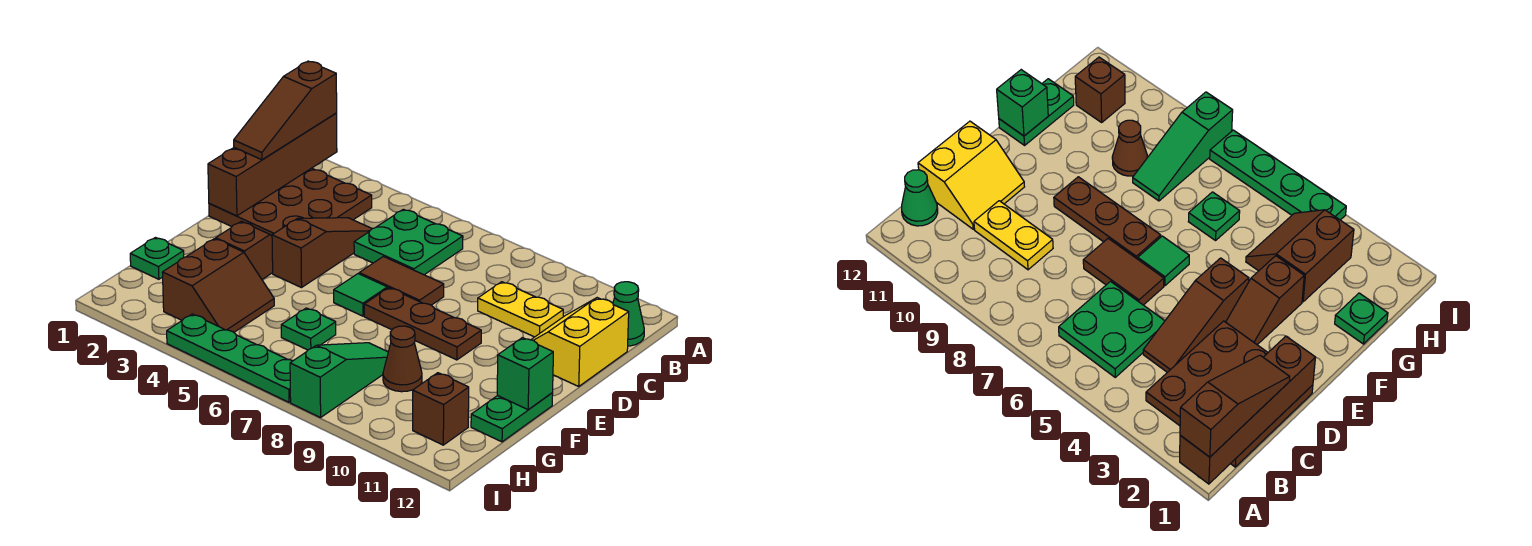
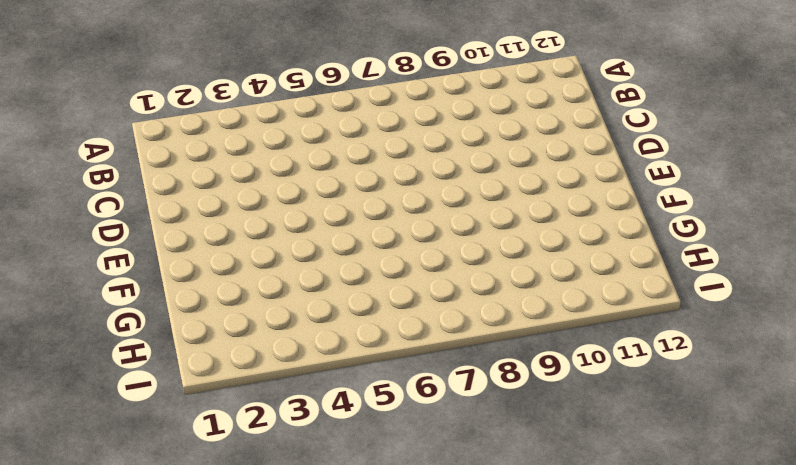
none -> brown 3x3 plate [209,168,372,235]
none -> green 2x2 plate [354,209,463,275]
none -> green 1x1 cone [613,282,644,346]

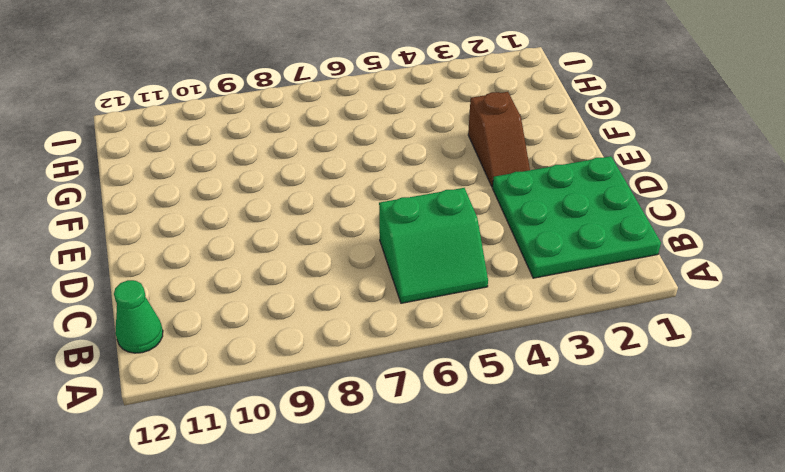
green 3x3 plate [493,156,661,278] -> brown 3x3 plate [209,168,372,235]
green 2x2 slope [379,188,488,303] -> green 2x2 plate [354,209,463,275]
none -> brown 1x3 slope [272,218,372,288]
none -> yellow 1x2 plate [478,282,563,337]
none -> yellow 2x2 slope [531,298,629,386]

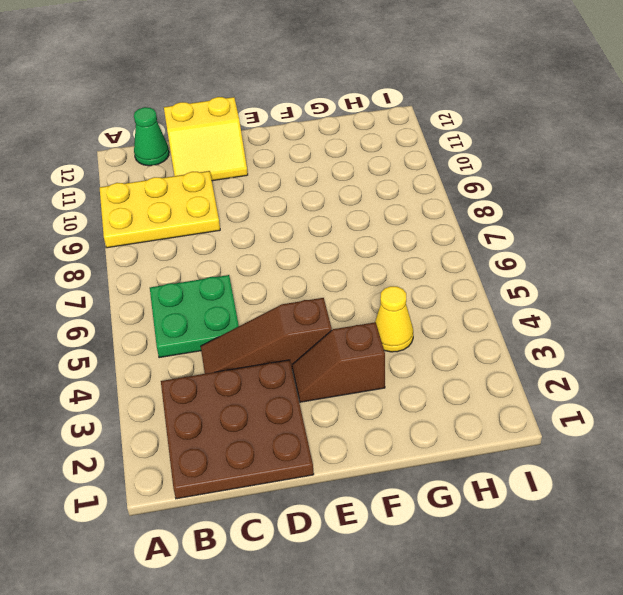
yellow 2x3 plate [100,171,220,248] -> yellow 1x2 plate [478,282,563,337]
yellow 1x1 cone [375,286,413,352] -> brown 2x2 slope [162,239,274,332]
none -> brown 1x2 tile [359,257,444,305]
none -> green 1x1 tile [334,274,387,316]
none -> brown 1x3 plate [364,288,481,360]

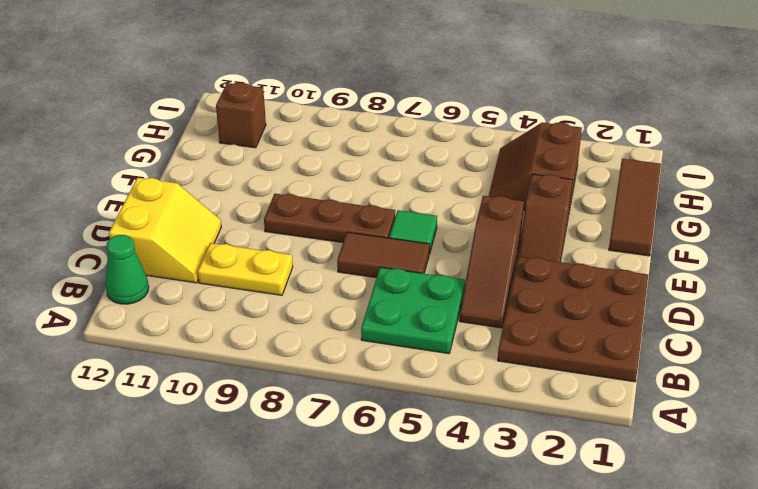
brown 1x3 tile [609,159,661,256] -> green 1x1 plate [130,238,184,279]
none -> green 1x2 plate [471,393,553,442]
none -> green 1x1 plate [281,308,336,350]
none -> green 1x3 slope [290,343,388,418]

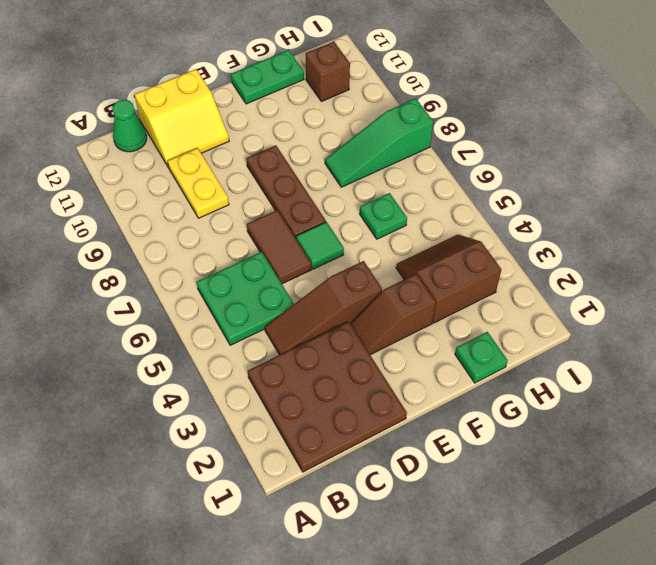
none -> brown 1x1 cone [383,326,422,392]
none -> green 1x4 plate [167,314,293,402]
none -> brown 1x4 brick [208,113,337,216]

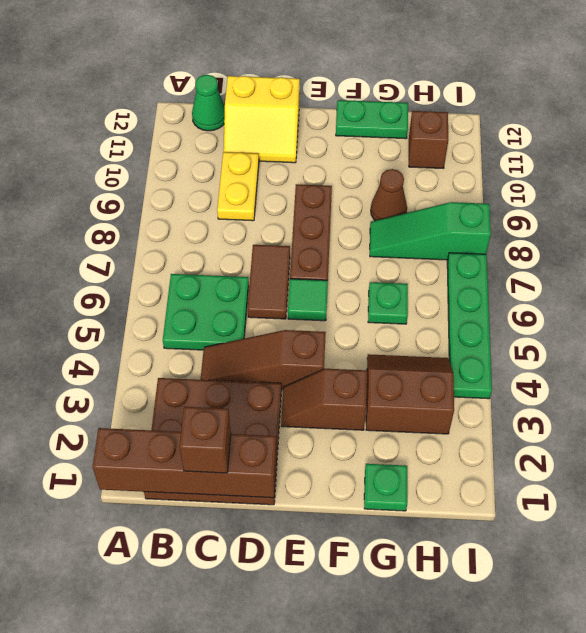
brown 1x1 brick [180,407,231,473] -> brown 1x3 slope [234,61,337,160]
none -> green 1x1 brick [497,338,553,410]

